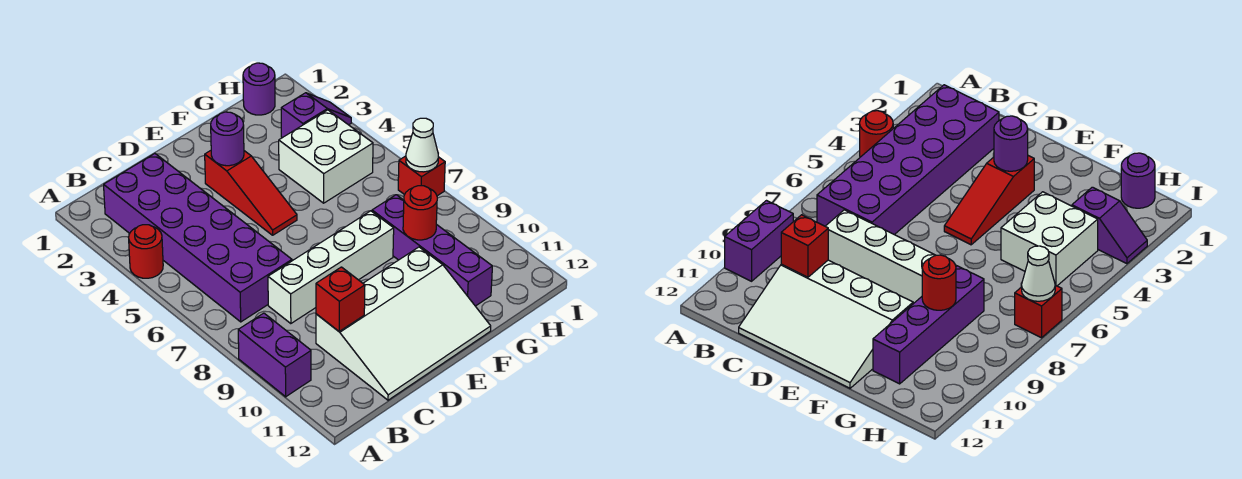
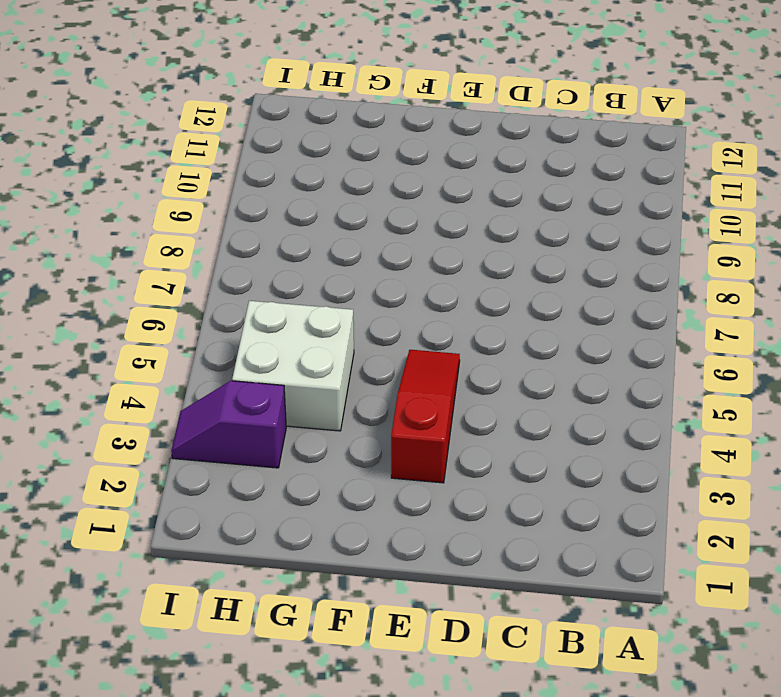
none -> red 1x1 round brick [129,225,163,278]
none -> purple 1x2 brick [238,313,311,397]
none -> purple 2x6 brick [104,154,292,322]

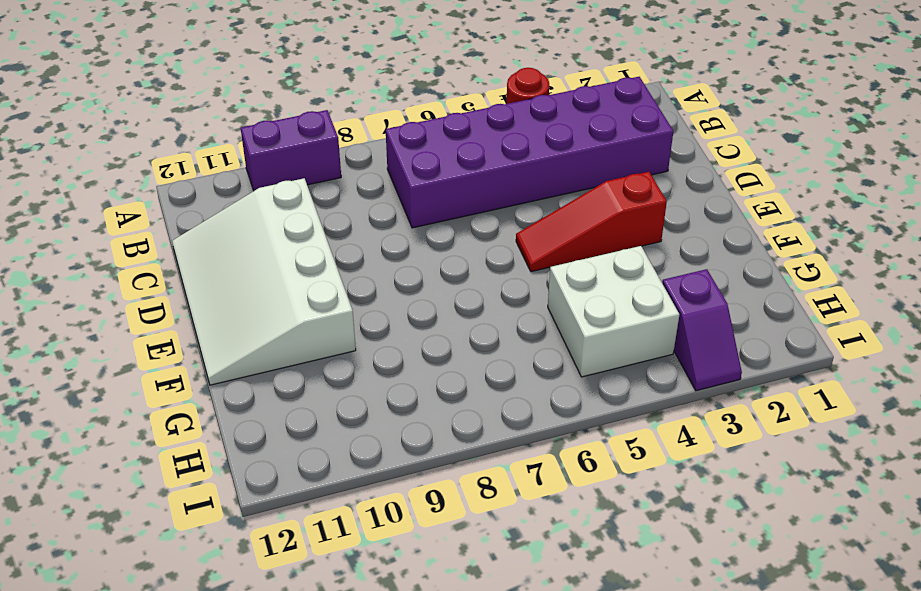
none -> white 1x4 brick [268,211,394,324]
none -> purple 1x4 brick [372,195,492,306]
none -> purple 1x1 round brick [243,63,275,115]

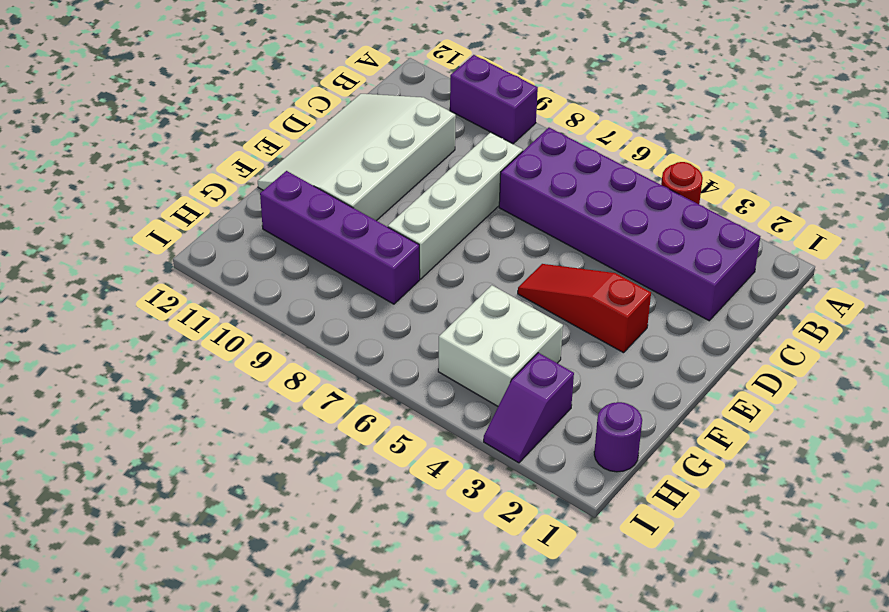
none -> red 1x1 brick [398,156,445,196]
none -> red 1x1 brick [316,267,365,331]
none -> purple 1x1 round brick [211,112,244,166]

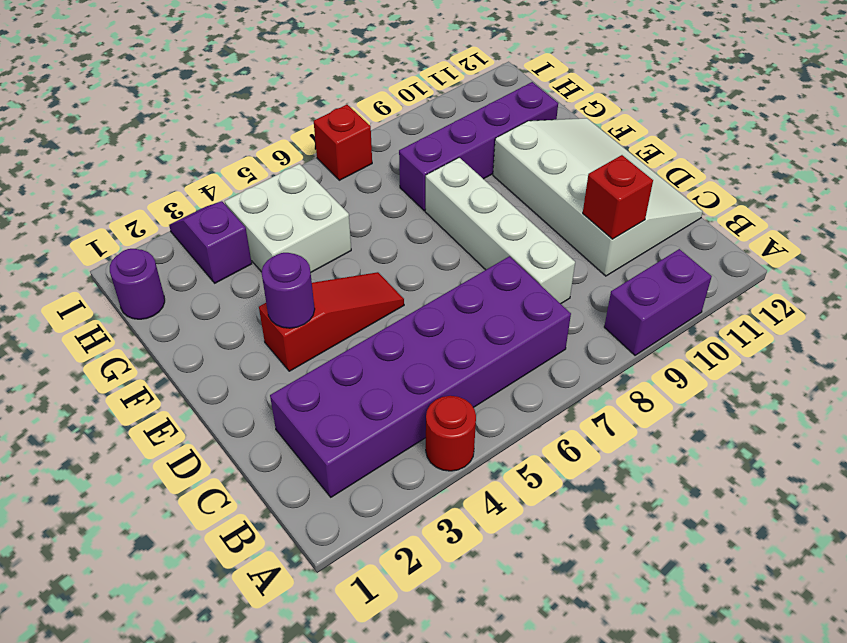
none -> red 1x1 round brick [403,186,437,240]
none -> white 1x1 cone [406,118,438,172]

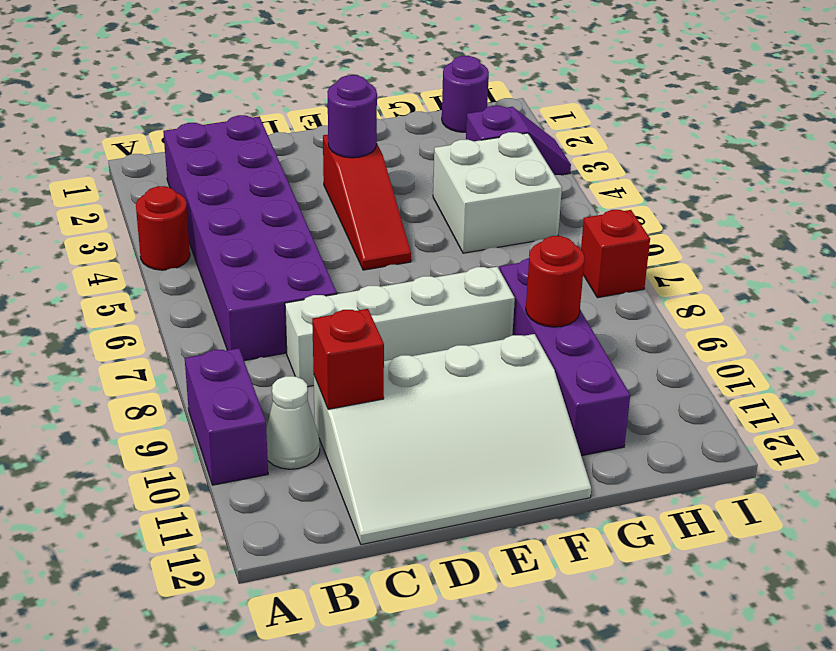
white 1x1 cone [266,376,320,469] -> white 1x1 cone moved to [406,118,438,172]

